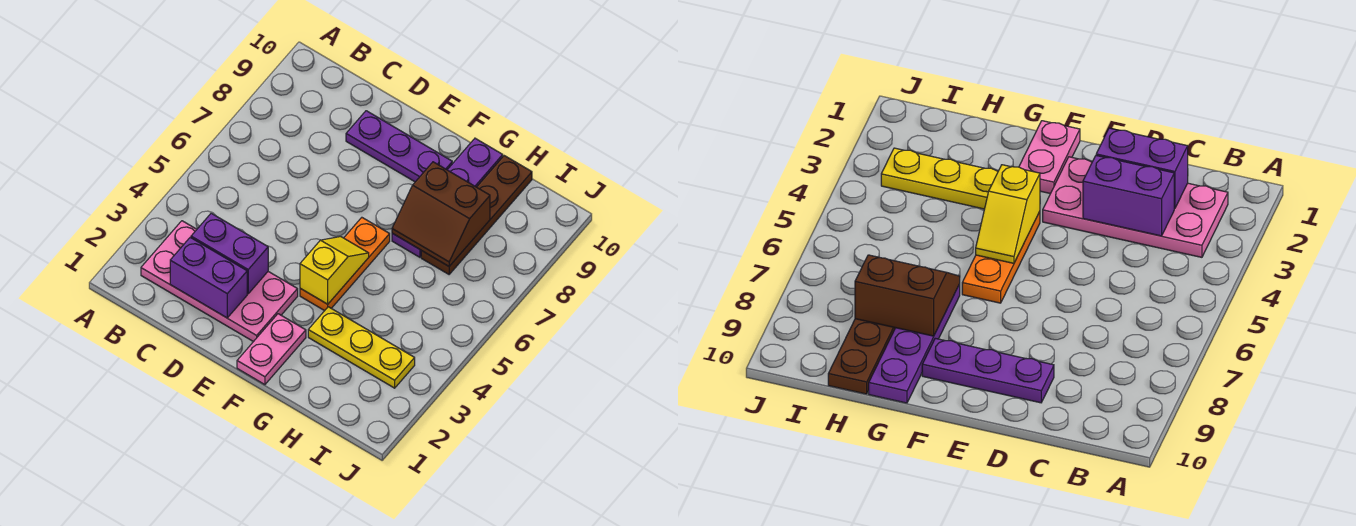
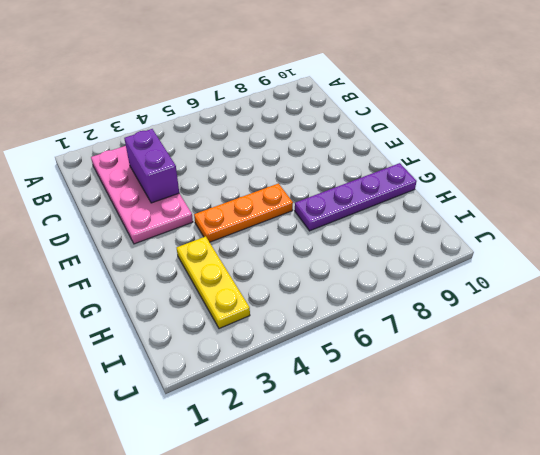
none -> purple 1x3 plate [346,111,452,182]
none -> pink 1x2 plate [237,314,306,385]

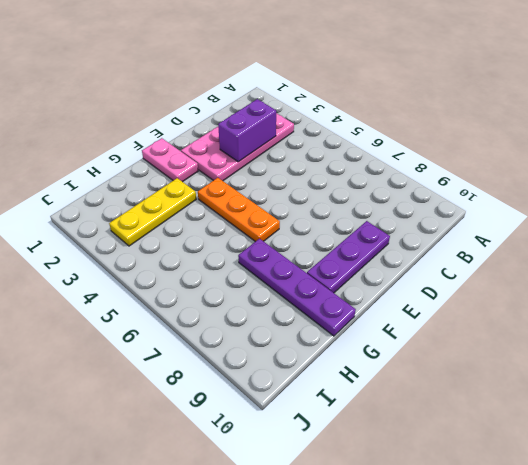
none -> brown 1x4 plate [421,156,532,274]
none -> purple 1x2 brick [170,237,247,318]

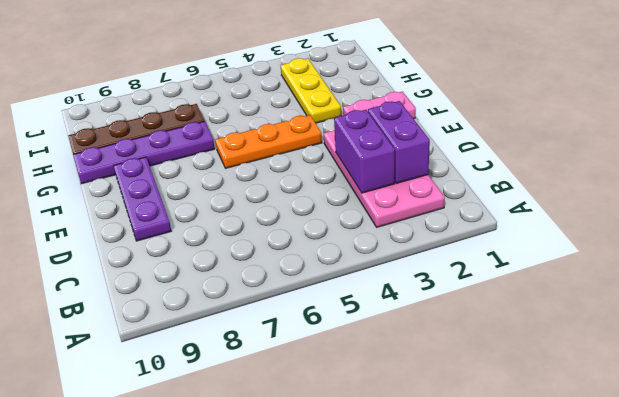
none -> yellow 1x2 slope [300,237,369,304]
none -> brown 2x2 slope [392,162,490,266]

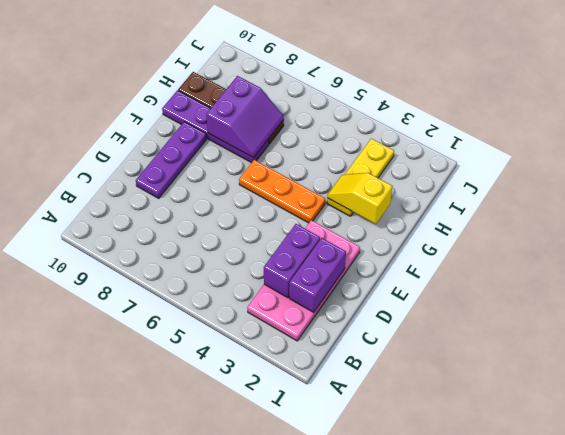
yellow 1x2 slope [327,173,393,224] -> yellow 1x2 slope moved to [300,237,369,304]
purple 2x2 slope [206,76,284,158] -> brown 2x2 slope [392,162,490,266]
none -> pink 1x2 plate [237,314,306,385]

